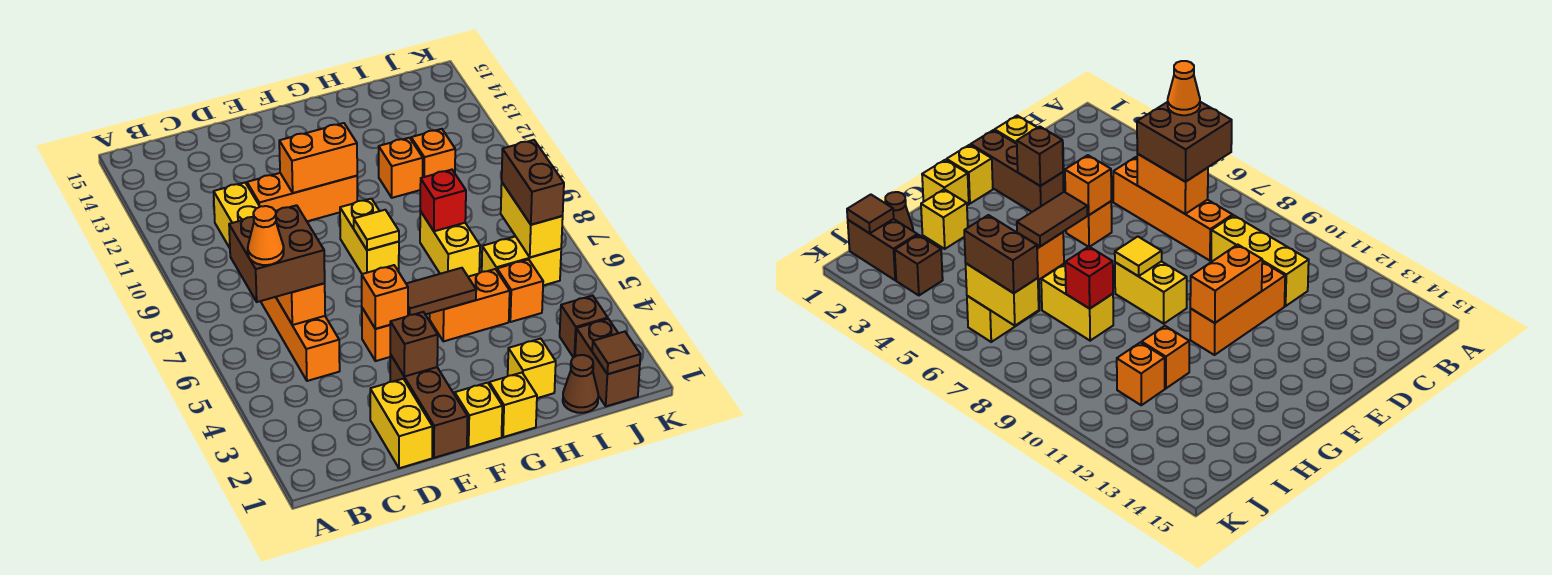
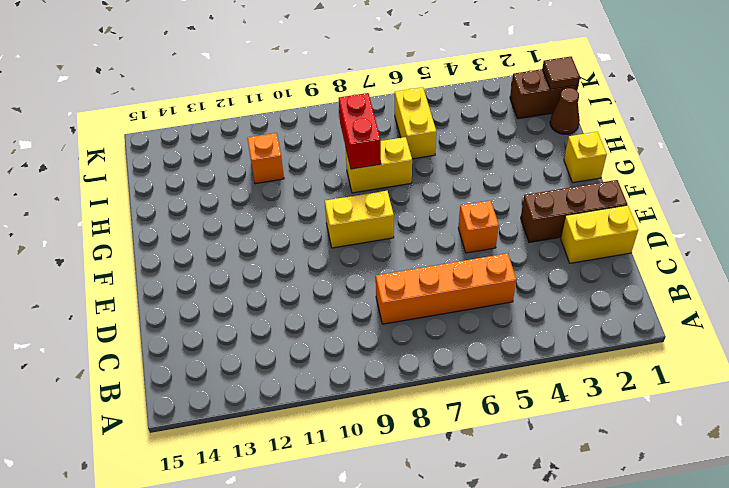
red 1x2 brick [339,93,381,169] -> red 1x1 brick [420,170,466,231]
none -> yellow 1x3 brick [214,183,260,248]
none -> orange 1x3 brick [247,173,357,221]
none -> yellow 1x1 brick [455,383,502,447]
none -> orange 1x2 brick [429,269,510,341]

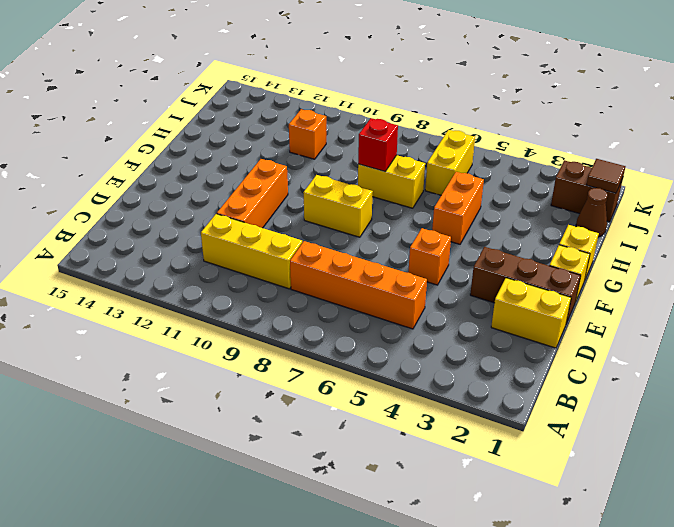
none -> yellow 1x1 brick [508,339,556,398]
none -> orange 1x1 brick [379,138,423,198]
none -> orange 1x1 brick [497,259,543,322]
none -> brown 1x1 brick [560,296,608,358]

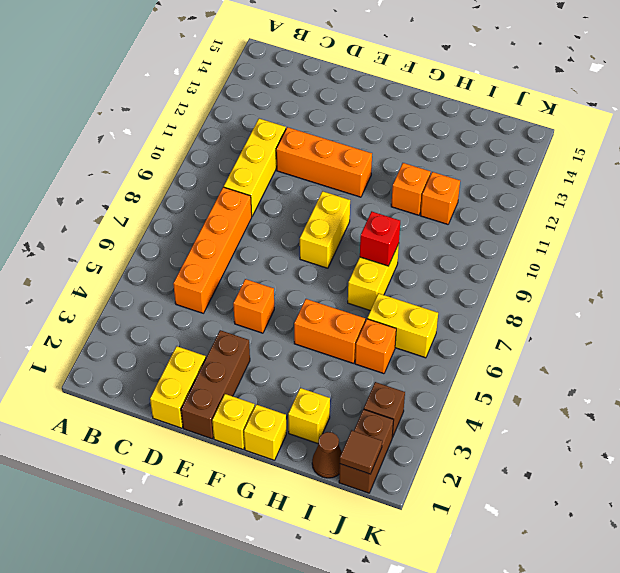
none -> orange 1x2 brick [276,283,325,325]
none -> brown 1x1 brick [390,312,438,377]
none -> orange 1x1 brick [362,265,408,329]
none -> orange 1x2 brick [279,123,357,193]

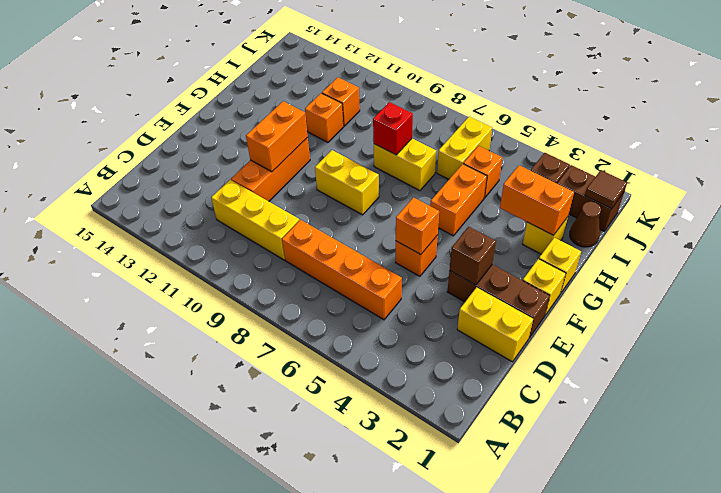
orange 1x2 brick [500,165,574,235] -> orange 1x2 brick moved to [276,283,325,325]
none -> brown 1x2 tile [406,268,476,315]
none -> yellow 1x1 tile [354,210,399,250]
none -> yellow 1x2 brick [501,183,563,257]
none -> brown 2x2 brick [229,205,325,302]

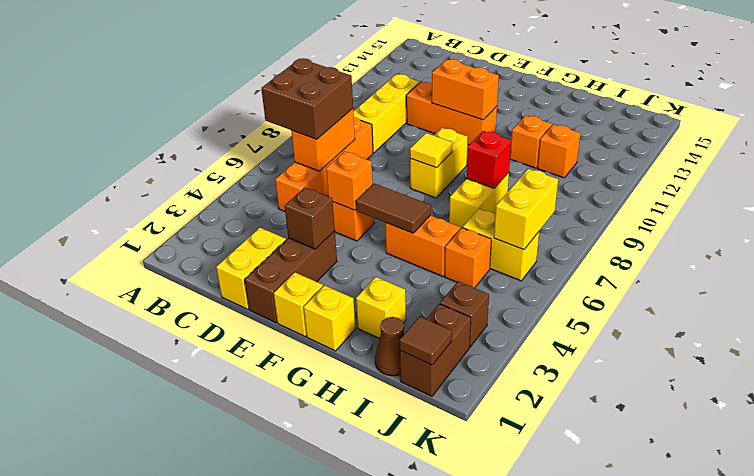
none -> brown 1x2 brick [502,140,564,225]
none -> orange 1x1 cone [248,206,284,265]

